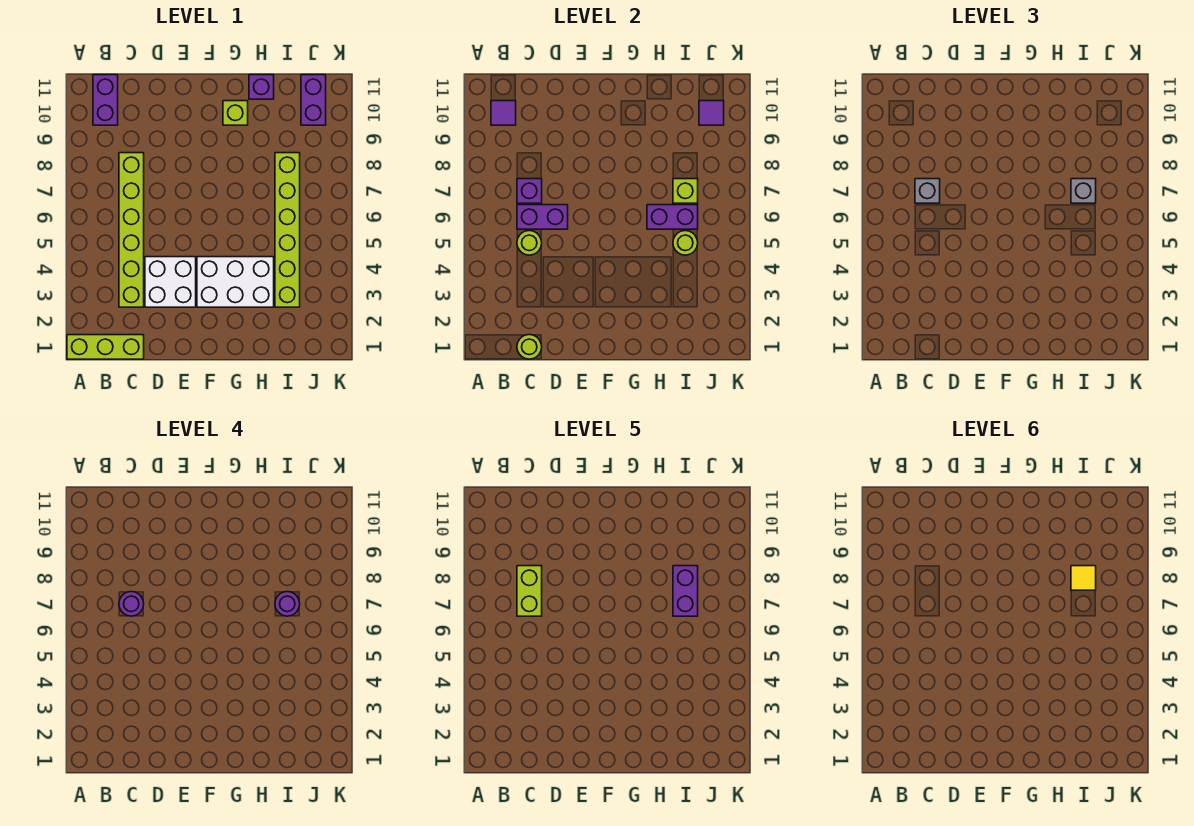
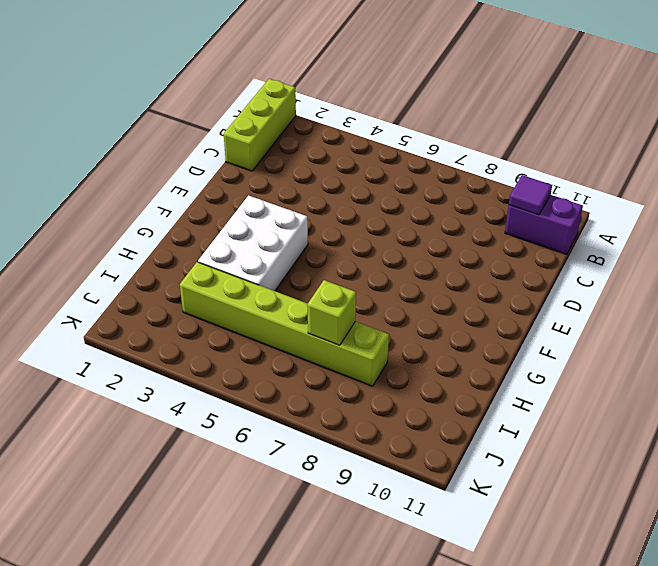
none -> lime 1x6 brick [119,153,144,307]
none -> white 2x2 brick [145,257,196,307]
none -> lime 1x1 brick [223,101,248,125]

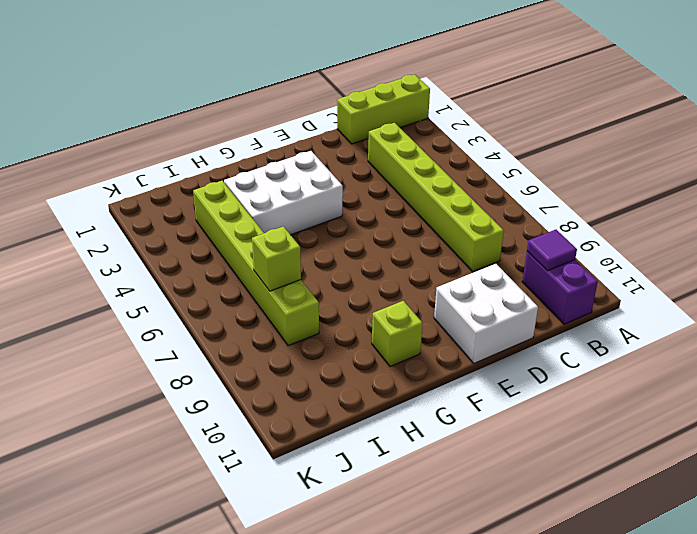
white 2x2 brick [434,264,538,363] -> white 2x2 brick moved to [145,257,196,307]
none -> purple 1x1 brick [249,75,274,99]
none -> purple 1x2 brick [301,75,326,125]
none -> lime 1x1 round brick [517,335,542,359]

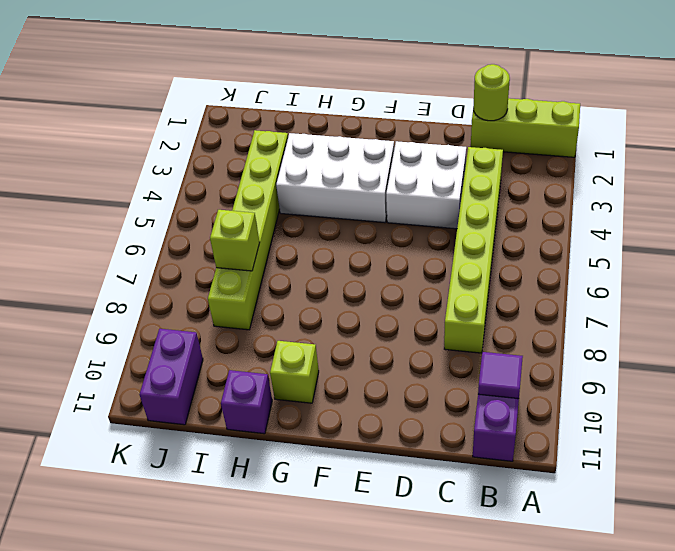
none -> lime 1x1 round brick [517,231,542,255]
none -> purple 1x2 brick [517,205,568,229]
none -> purple 1x1 brick [517,179,542,203]

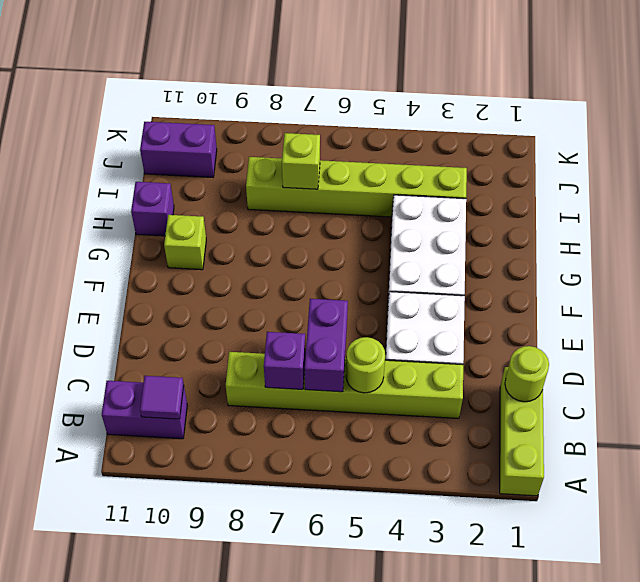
none -> purple 1x2 brick [647,205,698,229]
none -> lime 1x1 round brick [673,231,698,255]
none -> purple 1x1 tile [699,101,724,125]

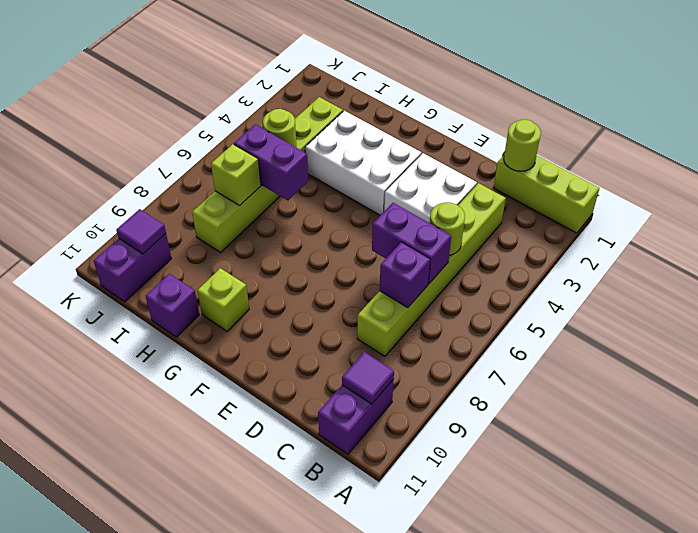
none -> grey 1x1 brick [915,179,940,203]
none -> grey 1x1 brick [1071,179,1096,203]
none -> purple 1x1 round brick [119,592,144,616]

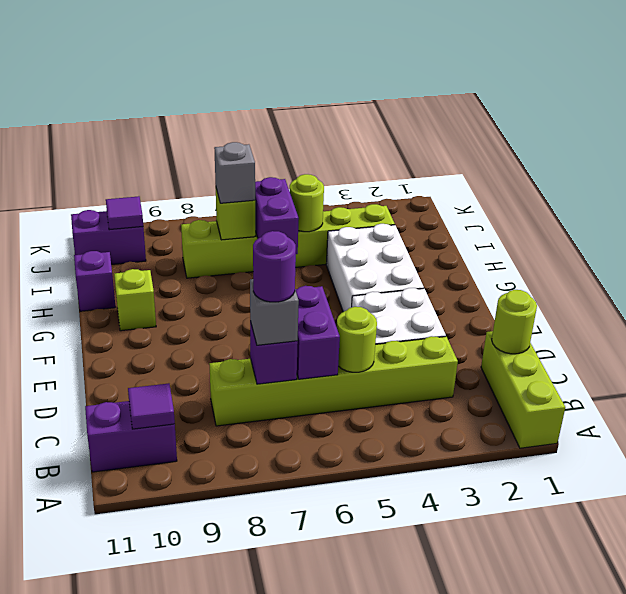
none -> purple 1x1 round brick [275,592,300,616]
none -> lime 1x2 brick [517,566,542,616]
none -> purple 1x2 brick [673,566,698,616]

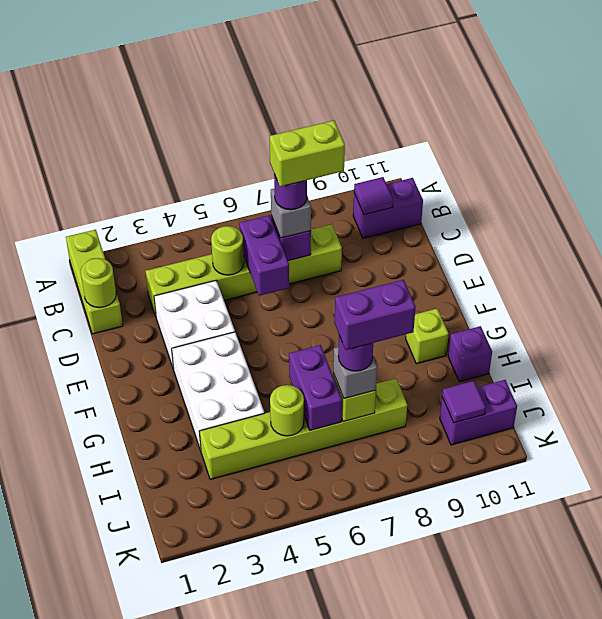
none -> yellow 1x1 tile [1071,566,1096,590]

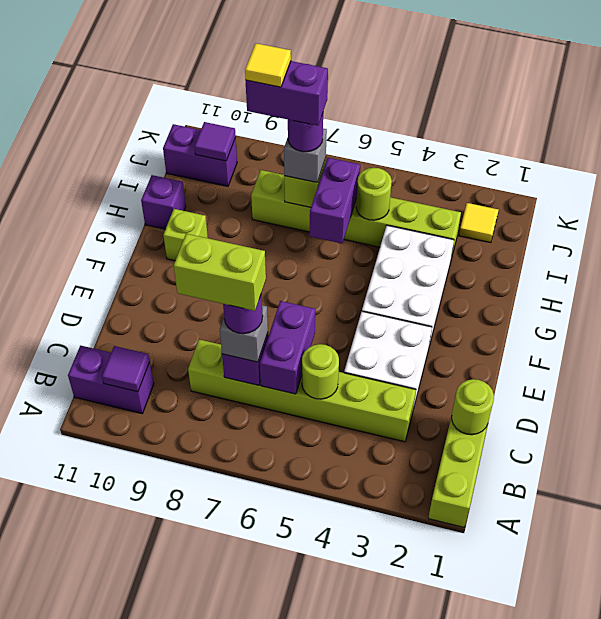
yellow 1x1 tile [459,203,498,243] -> none

